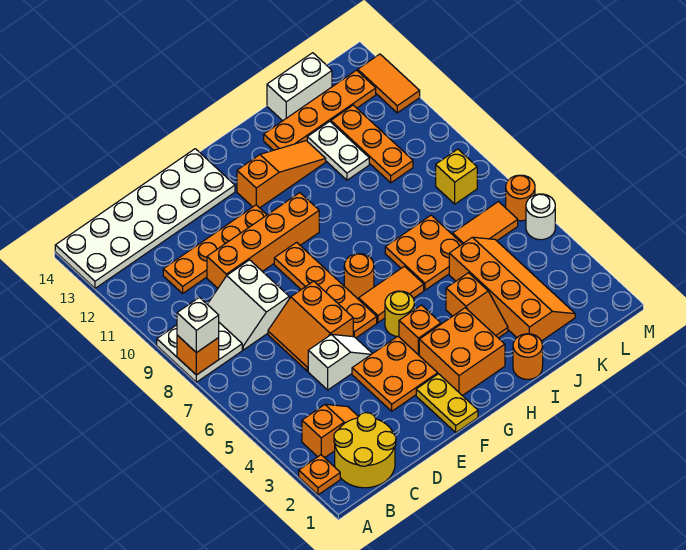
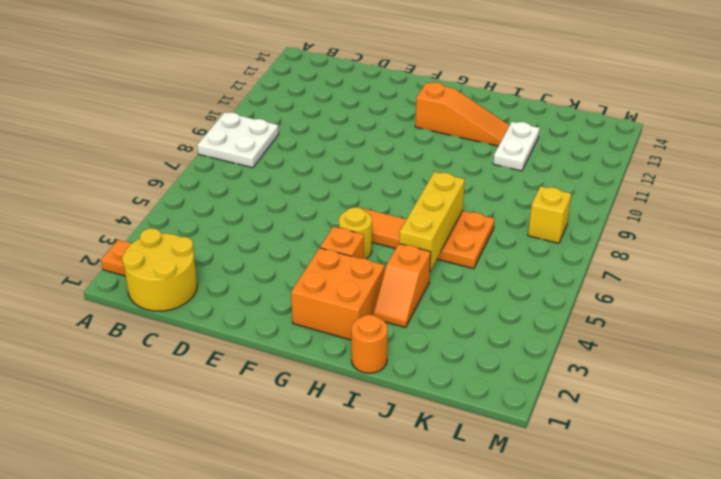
yellow 1x3 brick [399,172,465,271] -> none
none -> white 2x6 plate [55,149,235,288]
none -> orange 1x2 slope [302,404,359,458]
none -> white 2x2 slope [207,260,289,350]
none -> orange 1x4 plate [163,205,267,293]

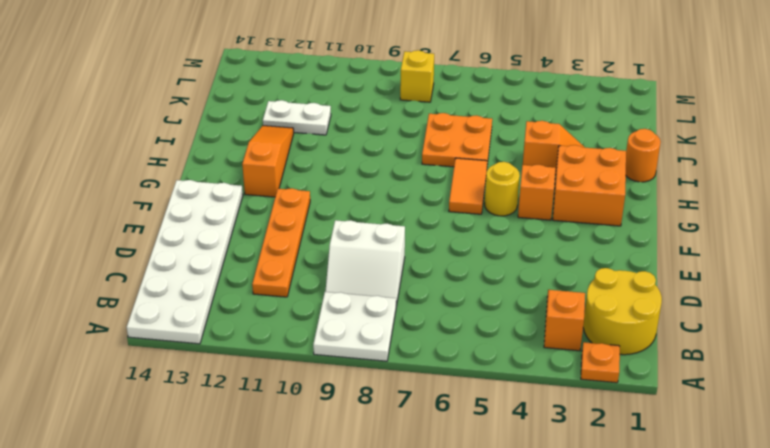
none -> white 1x2 slope [308,335,372,390]
none -> orange 2x2 slope [268,281,353,371]
none -> orange 1x4 brick [207,193,319,288]
none -> orange 2x2 plate [352,336,438,411]

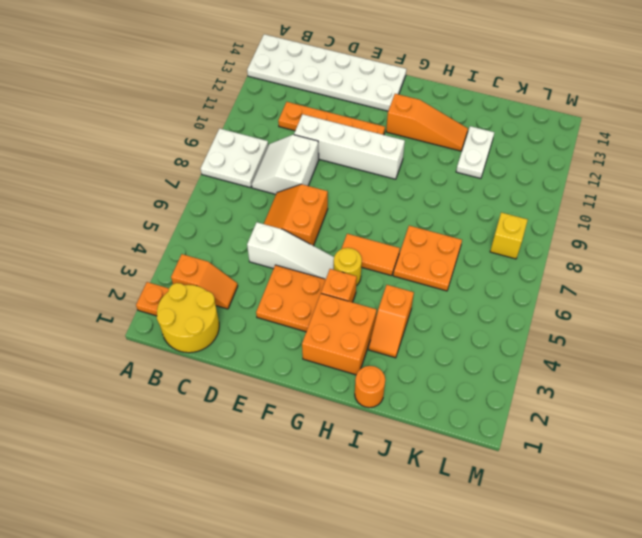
white 1x3 slope [247,222,334,279] -> white 1x2 slope [308,335,372,390]
white 1x4 brick [294,114,405,179] -> orange 1x4 brick [207,193,319,288]
none -> yellow 1x2 plate [416,374,478,433]
none -> orange 1x4 plate [274,242,377,338]
none -> orange 1x1 round brick [344,254,374,299]
none -> orange 1x4 plate [264,70,376,150]

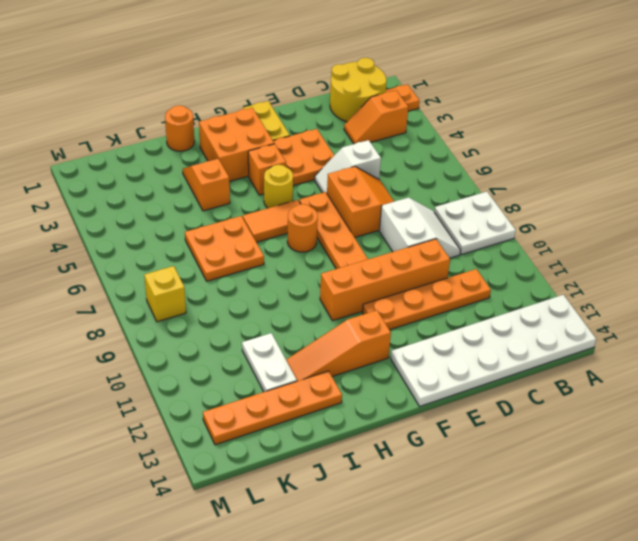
none -> orange 2x4 slope [449,237,575,341]
none -> white 1x2 brick [267,53,332,121]
none -> orange 1x2 tile [453,202,518,244]
none -> orange 1x3 plate [331,105,413,183]

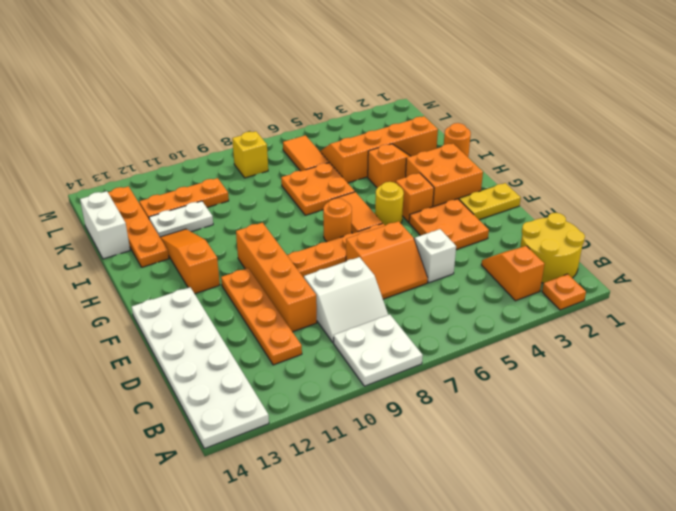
none -> white 1x1 round brick [526,194,555,240]
none -> orange 1x1 round brick [506,175,535,221]
none -> orange 1x2 tile [358,54,420,113]
none -> orange 1x1 brick [177,335,219,375]

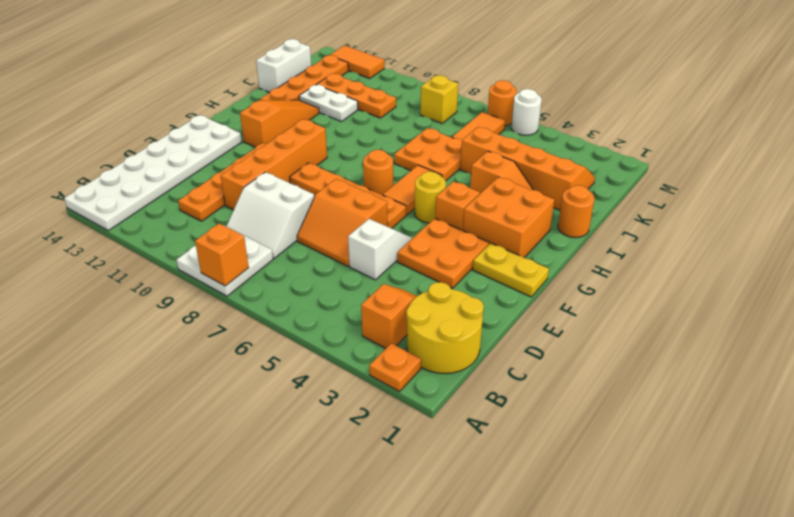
none -> white 1x1 brick [177,297,219,353]

